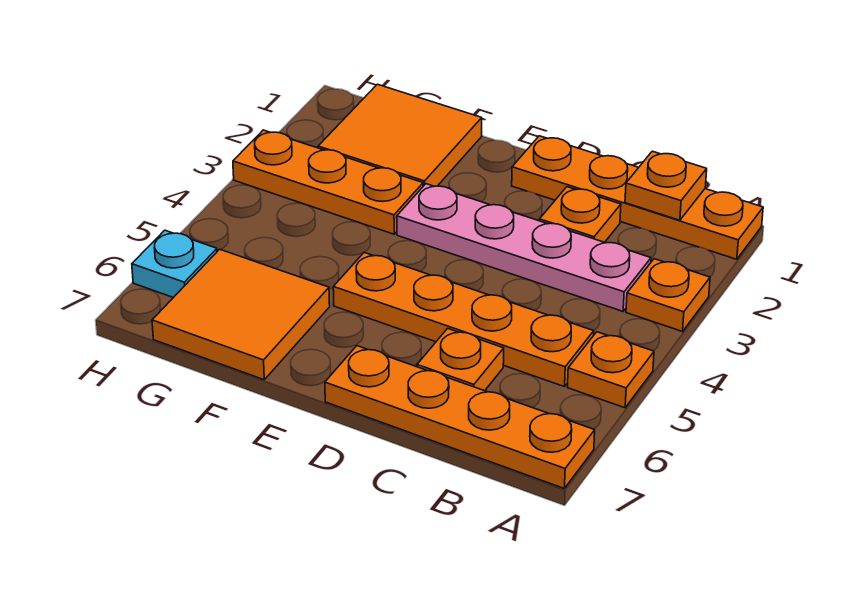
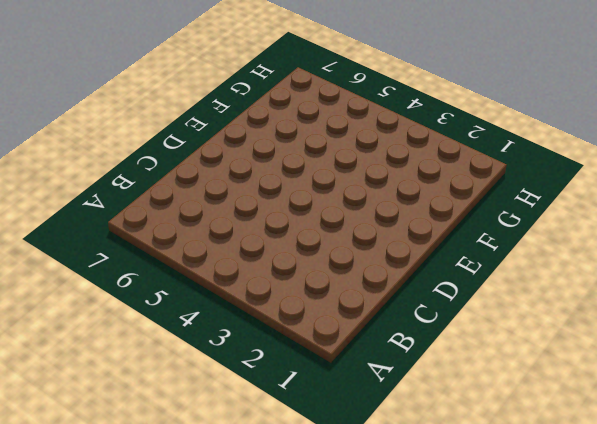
none -> orange 1x4 plate [512,136,763,259]
none -> orange 1x1 plate [626,259,710,332]
none -> orange 1x1 plate [567,332,654,408]

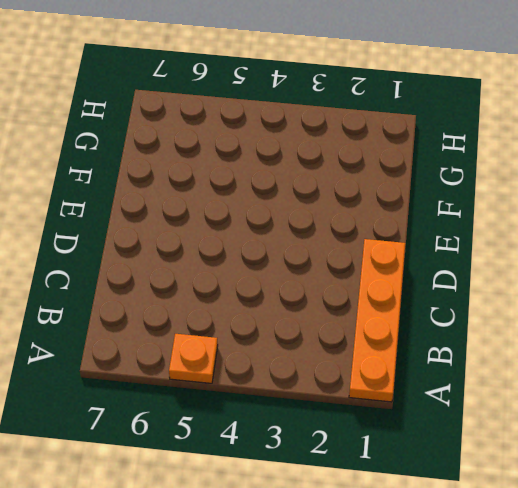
none -> orange 1x1 plate [626,259,710,332]
none -> orange 1x4 plate [325,346,595,488]
none -> pink 1x4 plate [397,184,651,311]

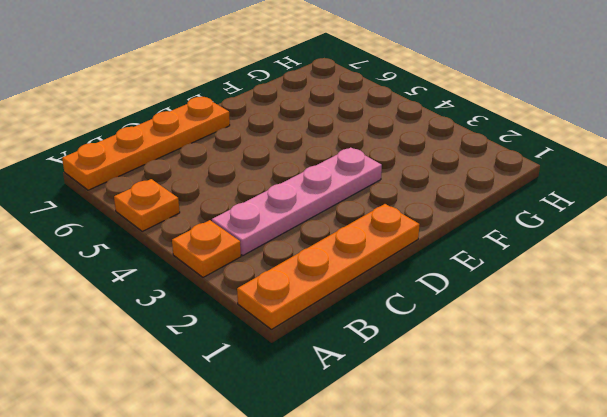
none -> orange 1x4 plate [333,253,594,387]
none -> orange 1x1 plate [540,187,621,242]
none -> orange 1x1 plate [417,328,504,391]

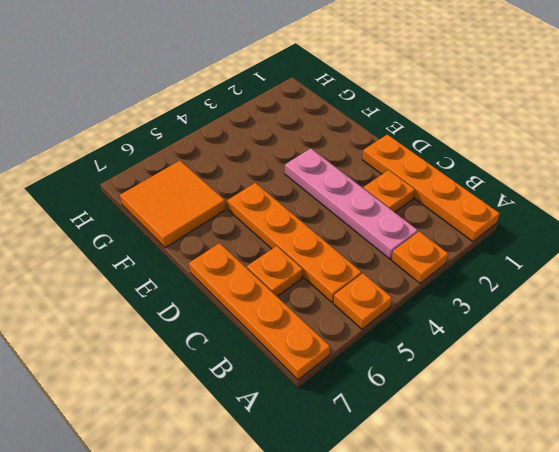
none -> orange 2x2 tile [318,84,482,186]
none -> orange 1x3 plate [233,130,423,234]
none -> cyan 1x1 plate [132,230,217,298]

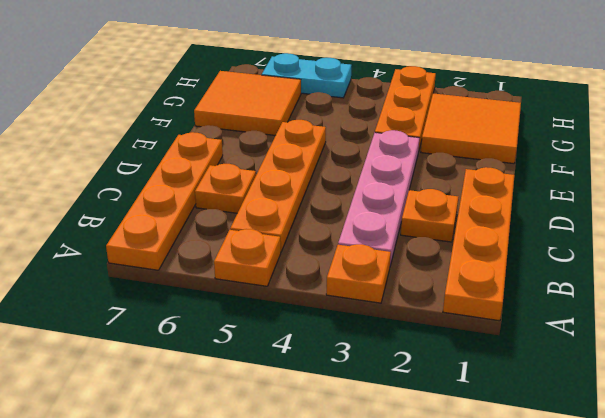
cyan 1x2 plate [262,53,352,98] -> cyan 1x1 plate [132,230,217,298]
none -> orange 1x1 plate [625,151,707,220]

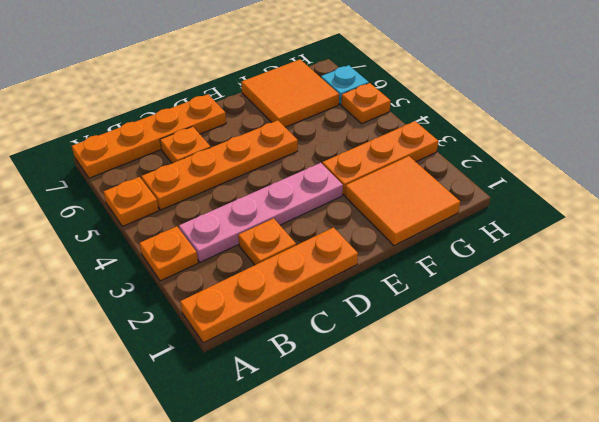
orange 1x1 plate [341,83,391,124] -> orange 1x1 plate moved to [625,151,707,220]

